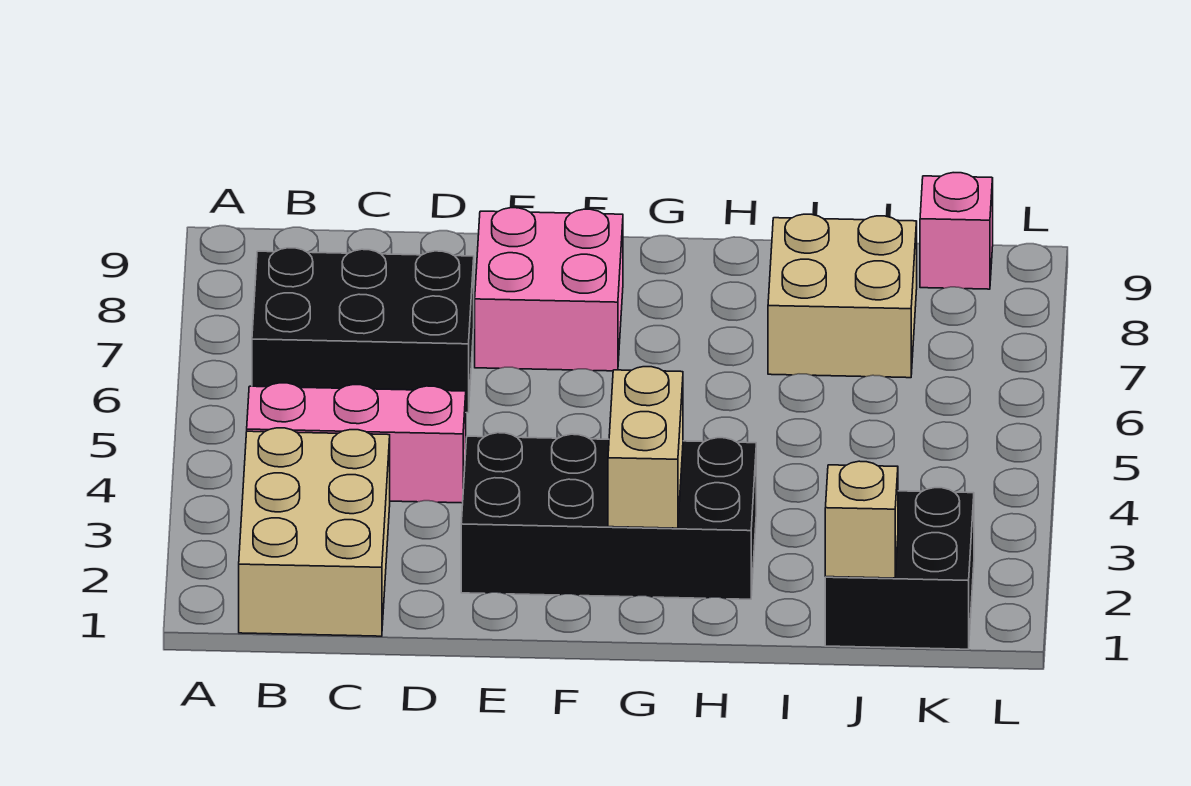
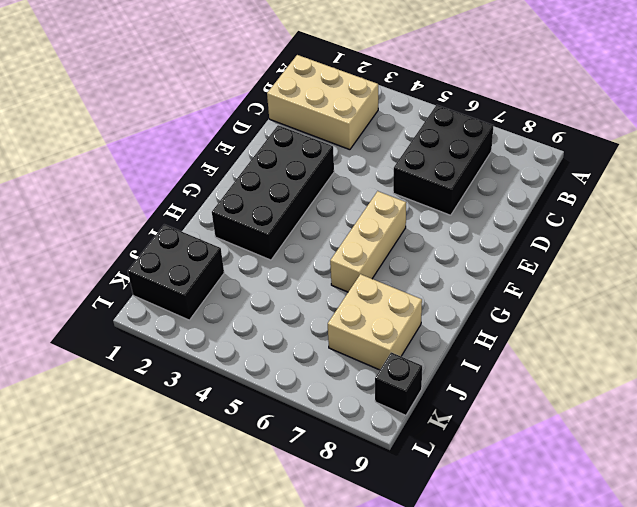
tan 1x3 brick [330,191,406,292] -> none
black 1x1 brick [375,352,422,415] -> pink 1x1 brick [920,173,993,289]
none -> pink 1x3 brick [247,383,466,503]
none -> pink 2x2 brick [475,208,623,371]

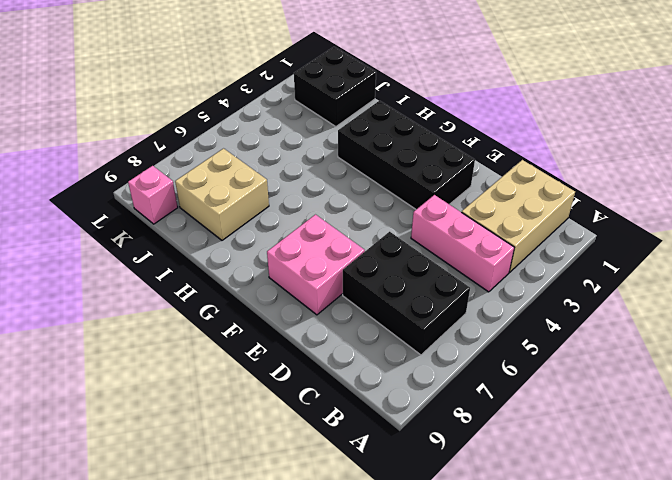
none -> tan 1x2 brick [608,367,683,528]
none -> tan 1x1 brick [825,461,898,578]

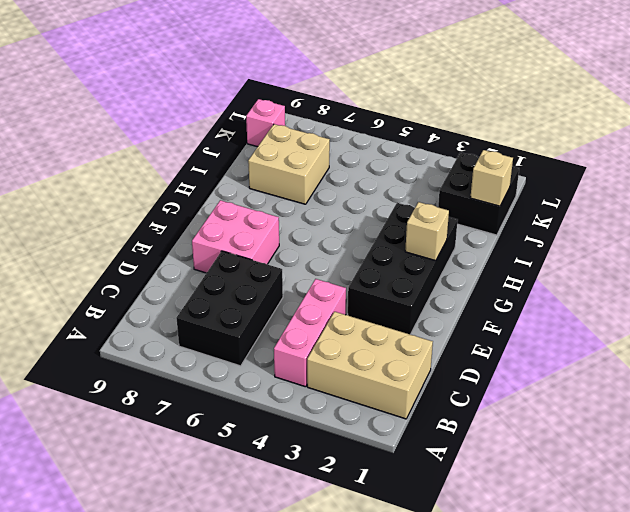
tan 1x1 brick [405,202,449,261] -> tan 1x2 brick [608,367,683,528]

